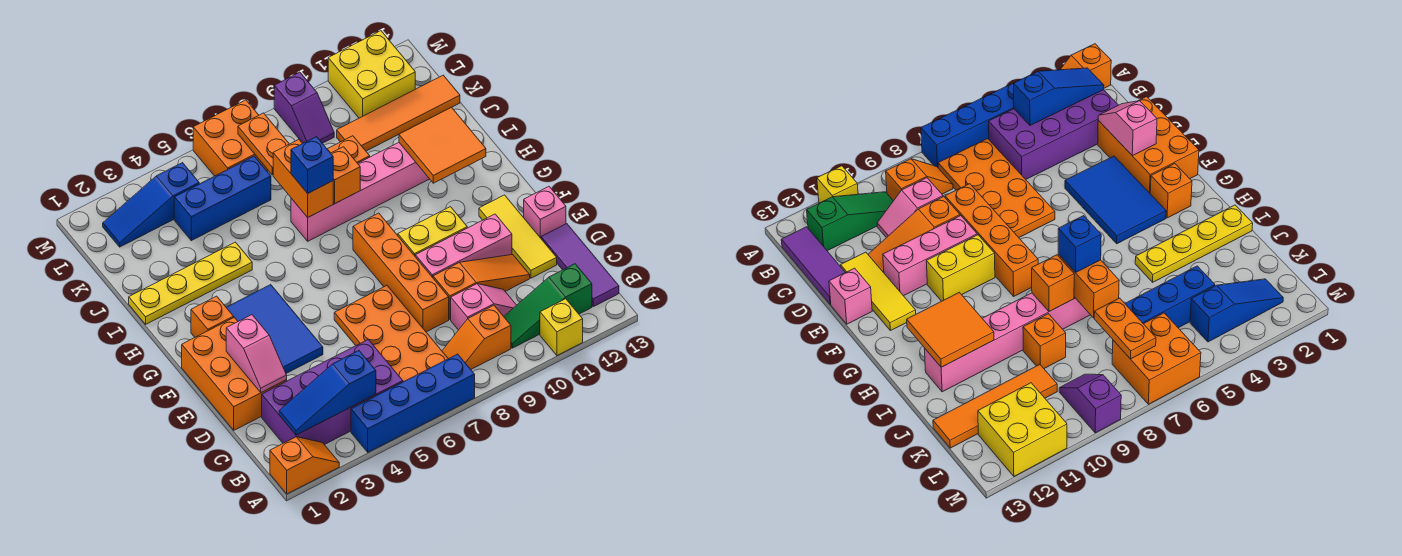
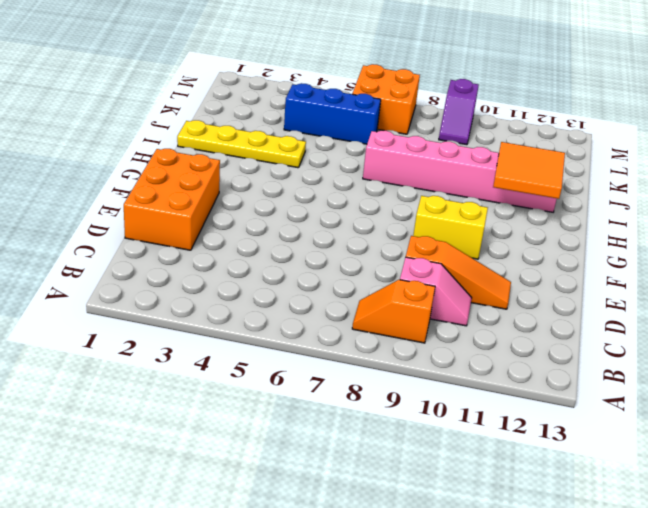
none -> orange 1x2 slope [270,437,339,494]
none -> blue 1x4 brick [351,354,475,452]
none -> yellow 1x1 brick [540,299,583,355]
none -> purple 2x4 brick [262,339,403,445]

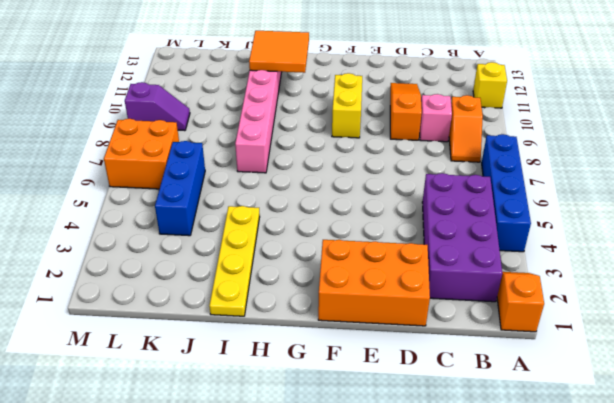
none -> orange 2x4 plate [334,286,448,382]
none -> green 1x3 slope [504,264,592,348]
none -> purple 1x3 tile [541,224,619,307]
none -> orange 1x4 brick [353,213,449,332]

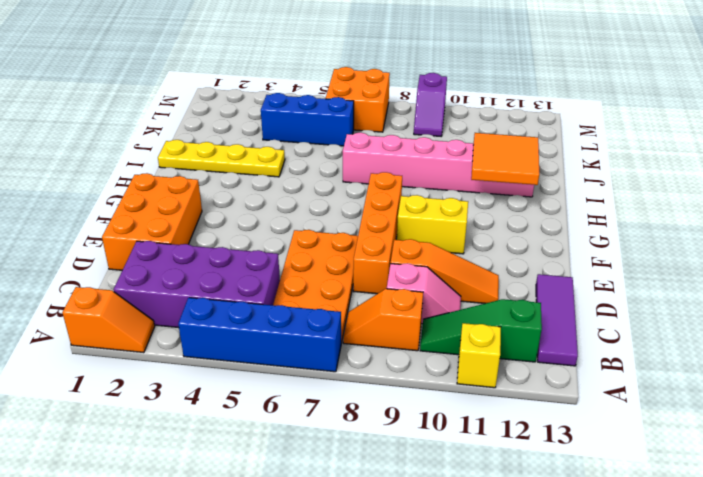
none -> yellow 1x3 tile [479,195,557,278]
none -> blue 2x3 tile [226,285,323,373]
none -> pink 1x3 brick [415,214,512,277]
none -> pink 1x1 brick [524,187,566,238]

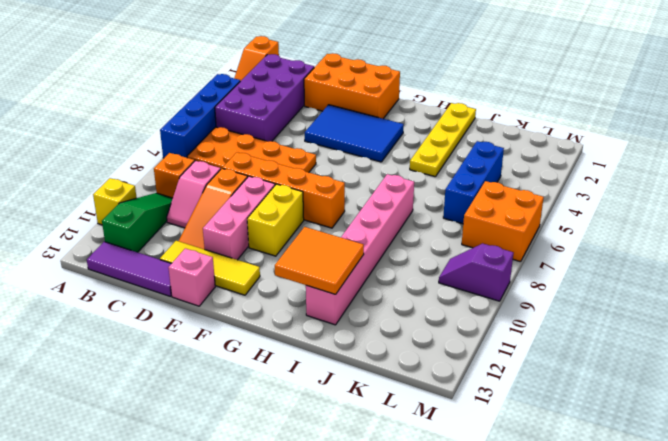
none -> orange 1x1 brick [191,296,234,337]
none -> orange 1x1 brick [327,136,370,163]
none -> orange 1x4 tile [337,75,460,151]
none -> blue 1x3 slope [103,163,199,247]

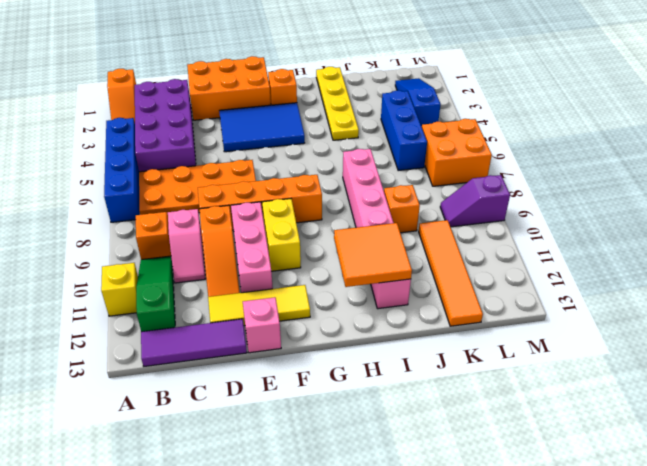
none -> yellow 2x2 brick [328,31,415,118]
none -> blue 1x3 slope [279,351,376,435]
none -> pink 1x2 slope [226,315,287,393]
none -> orange 1x2 brick [273,139,333,217]

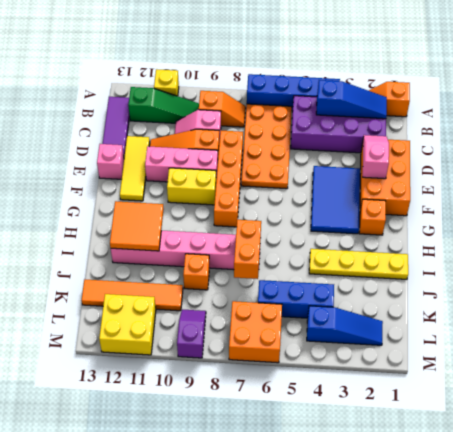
none -> orange 1x1 brick [331,147,360,203]
none -> orange 1x2 plate [238,113,289,175]
none -> blue 1x1 brick [291,137,333,193]

